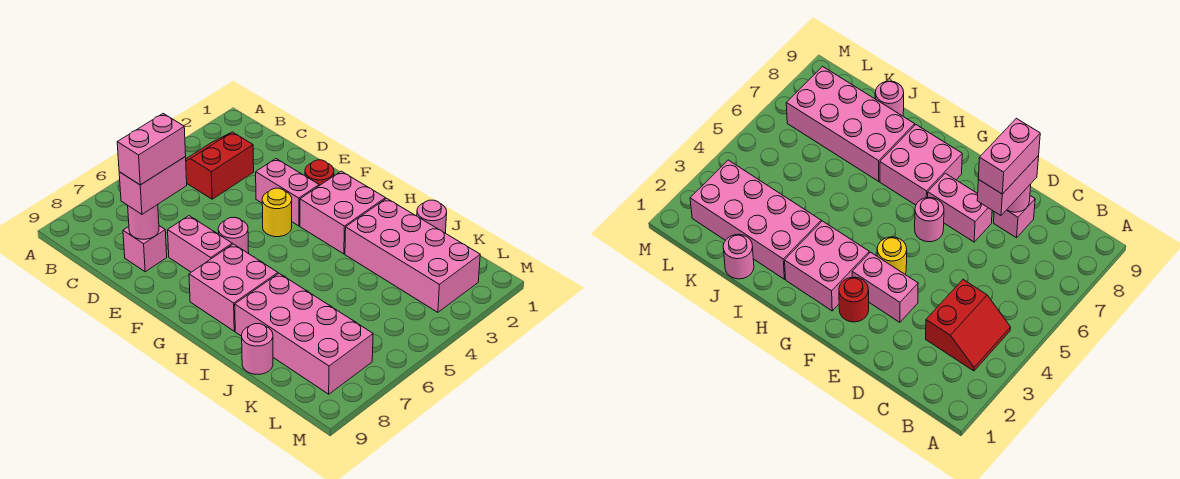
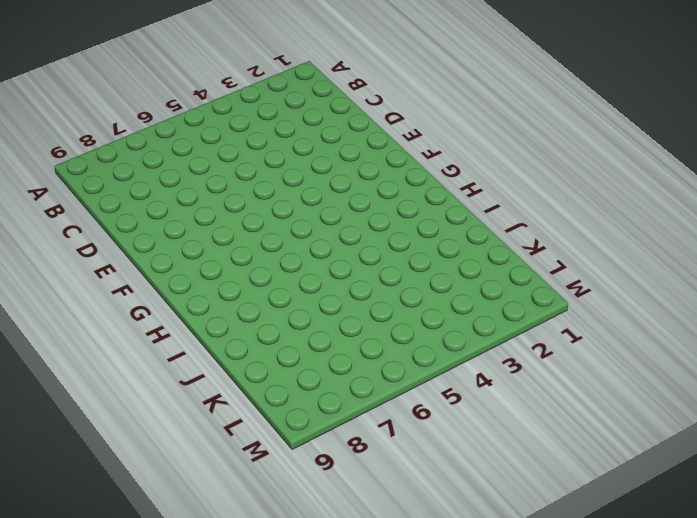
none -> red 2x2 slope [186,132,254,199]
none -> pink 1x1 brick [123,226,167,272]
none -> pink 1x2 brick [256,159,319,226]

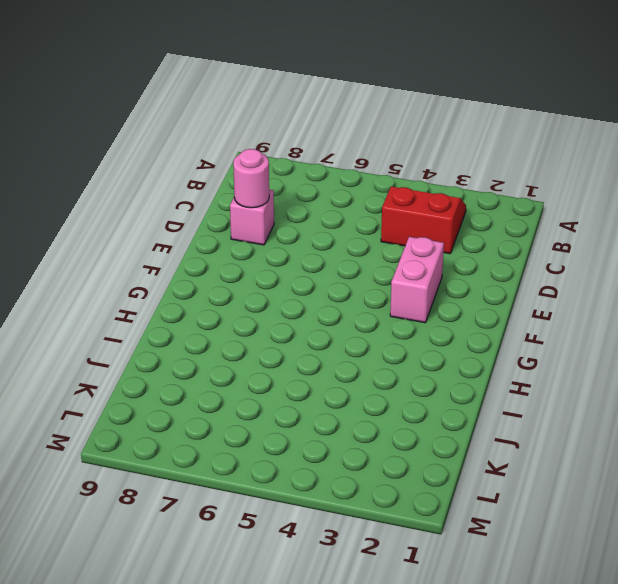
none -> pink 1x2 brick [168,216,232,272]
none -> red 1x1 round brick [305,160,334,186]
none -> yellow 1x1 round brick [262,188,292,237]

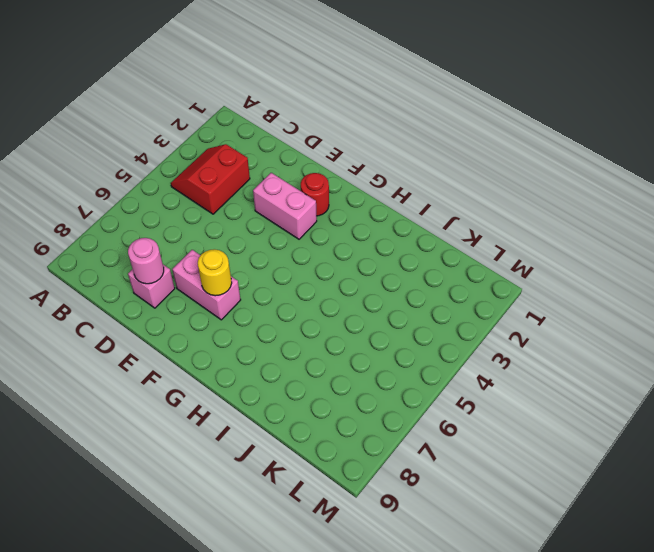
yellow 1x1 round brick [198,249,232,296] -> yellow 1x1 round brick moved to [262,188,292,237]
none -> pink 1x1 round brick [218,218,249,253]
none -> pink 2x2 brick [300,171,386,254]
none -> pink 2x2 brick [189,244,278,331]

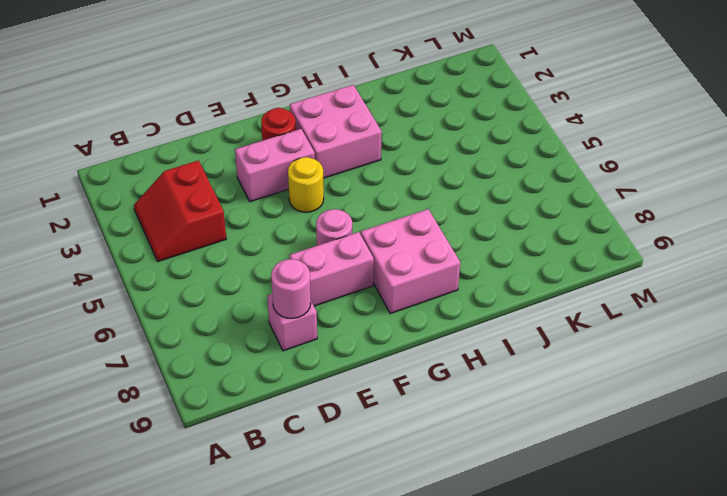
none -> pink 2x4 brick [345,198,480,312]
none -> pink 2x4 brick [235,273,373,394]
none -> pink 1x1 round brick [417,200,447,233]

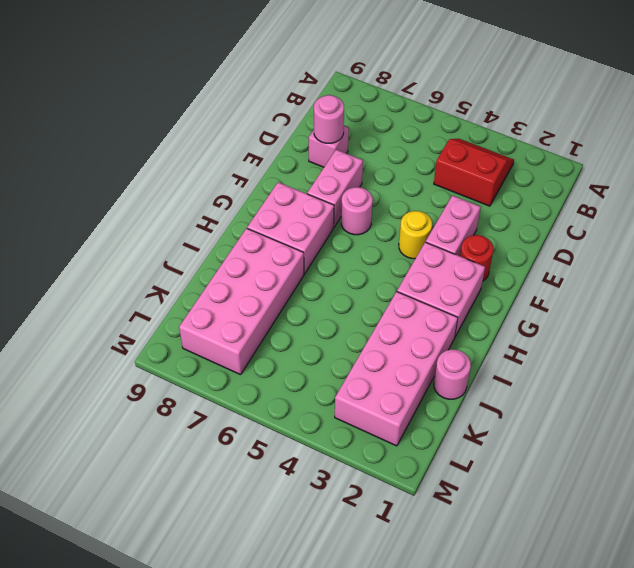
none -> pink 1x1 round brick [242,324,273,374]
none -> pink 1x2 brick [119,157,187,214]
none -> pink 1x2 brick [117,114,186,185]

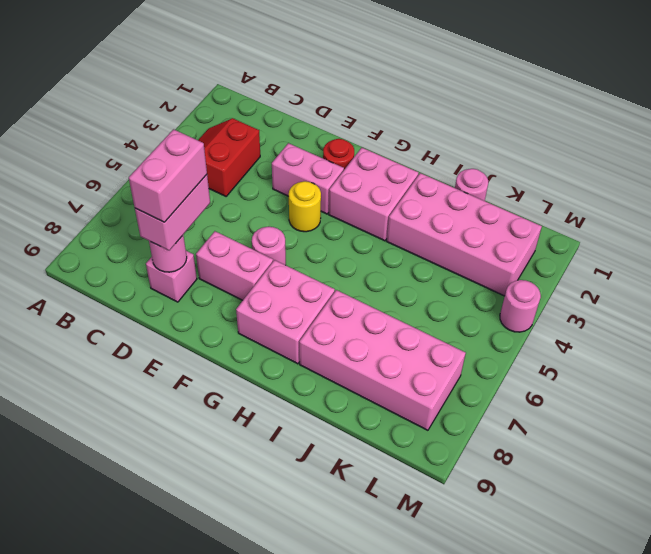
pink 1x1 round brick [500,280,541,332] -> pink 1x1 round brick moved to [242,324,273,374]

